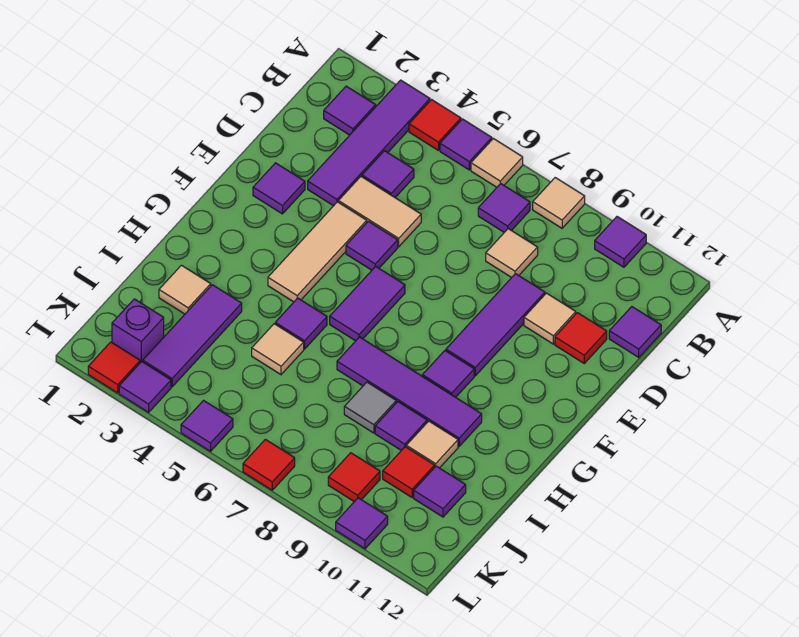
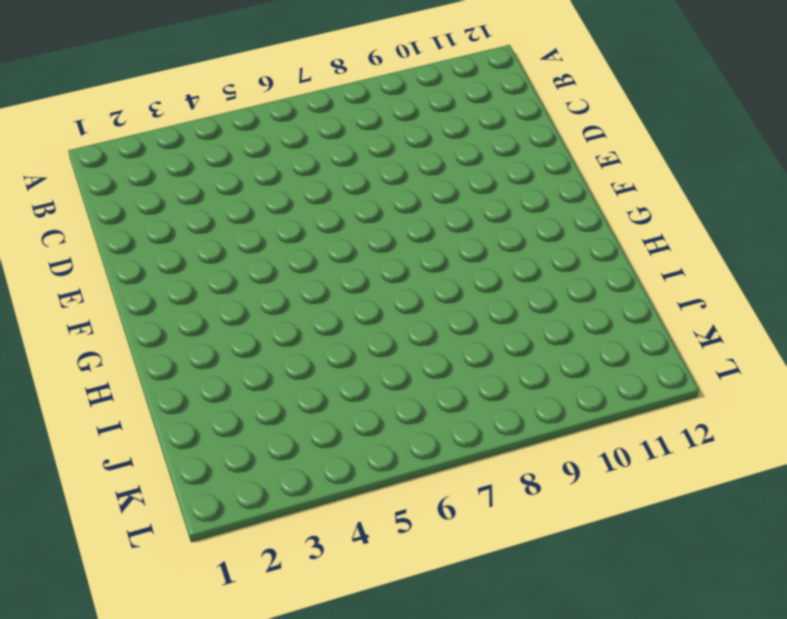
none -> purple 1x4 tile [308,80,430,206]
none -> red 1x1 tile [409,100,461,151]
none -> purple 1x1 tile [440,119,492,170]
none -> tan 1x1 tile [471,139,523,187]

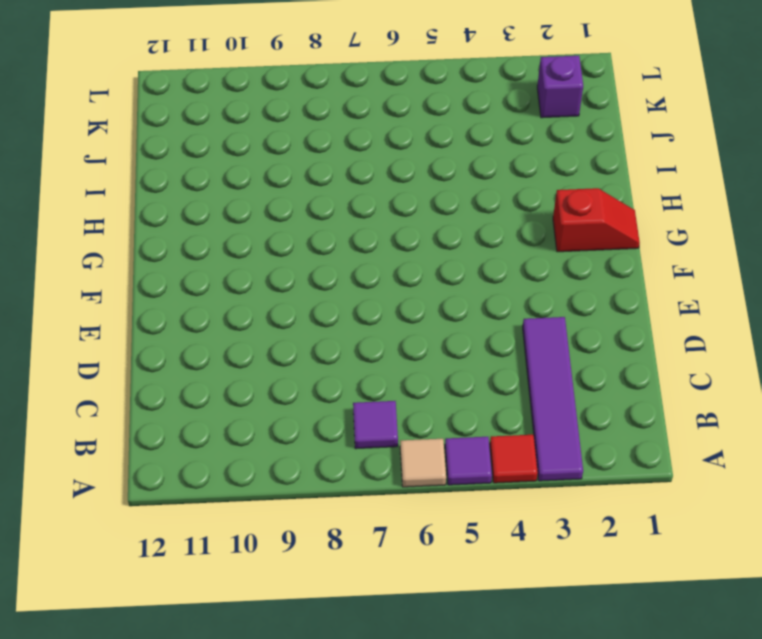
red 1x2 slope [553,188,640,252] -> none
none -> tan 1x1 tile [533,178,585,228]
none -> purple 1x1 tile [595,217,646,267]
none -> purple 1x1 tile [324,86,376,135]
none -> purple 1x1 tile [362,151,414,198]

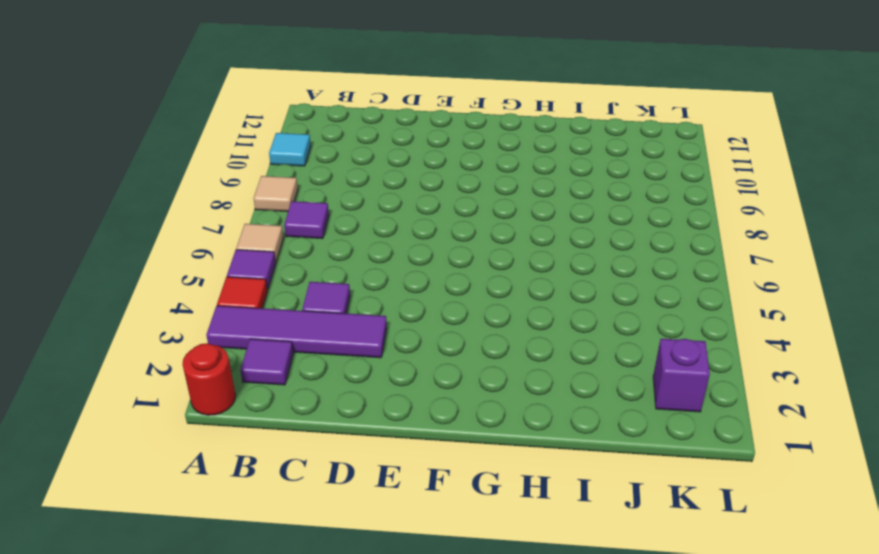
red 1x1 round brick [182,343,235,415] -> none
cyan 1x1 tile [269,133,311,166] -> purple 1x1 tile [595,217,646,267]
none -> tan 1x1 tile [486,229,538,278]
none -> purple 1x1 tile [609,307,661,357]
none -> tan 1x2 tile [338,177,421,247]
none -> purple 1x3 tile [446,274,545,376]

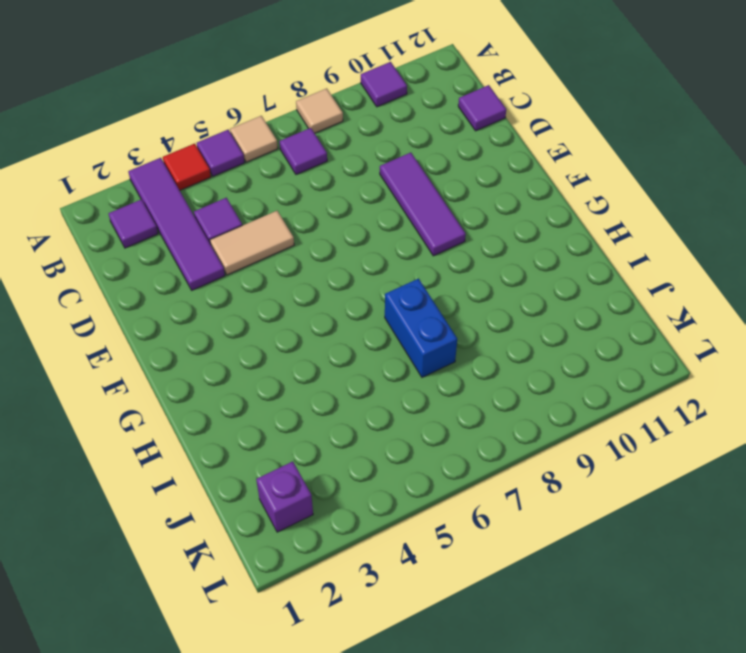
blue 1x2 brick [385,279,457,377] -> purple 1x4 tile [337,337,482,446]
none -> tan 1x1 tile [486,229,538,278]
none -> tan 1x1 tile [524,293,576,344]
none -> red 1x1 tile [555,313,607,363]
none -> purple 1x1 tile [253,163,305,214]

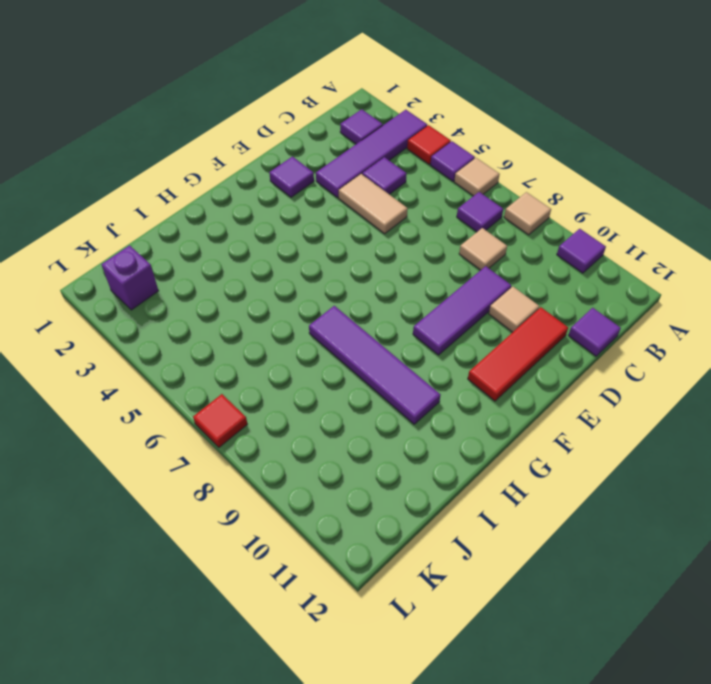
red 1x3 tile [468,307,568,401] -> red 1x1 tile [555,313,607,363]
none -> tan 1x3 tile [268,202,367,302]
none -> purple 1x1 tile [346,221,398,270]
none -> purple 1x2 tile [330,266,405,341]
none -> purple 1x1 tile [422,351,474,397]

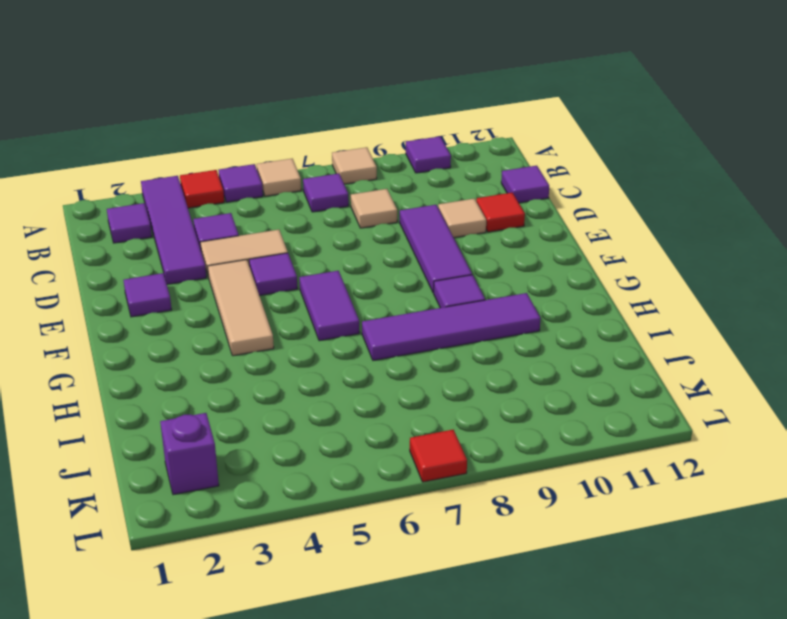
none -> purple 1x1 tile [275,298,327,349]
none -> tan 1x1 tile [159,265,211,314]
none -> purple 1x3 tile [143,285,242,387]
none -> tan 1x1 tile [252,324,304,374]

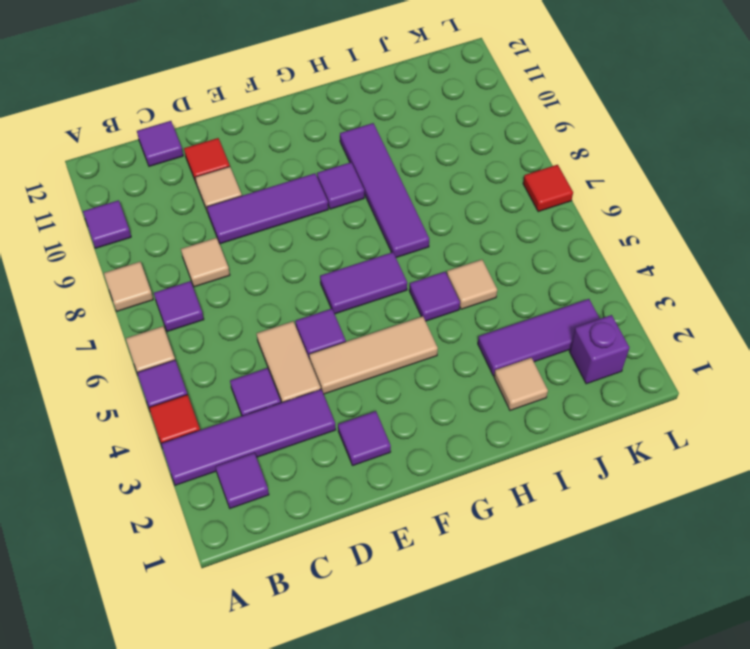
none -> grey 1x1 tile [344,382,396,433]
none -> purple 1x1 tile [375,402,427,450]
none -> tan 1x1 tile [406,421,458,468]
none -> red 1x1 tile [383,447,435,497]

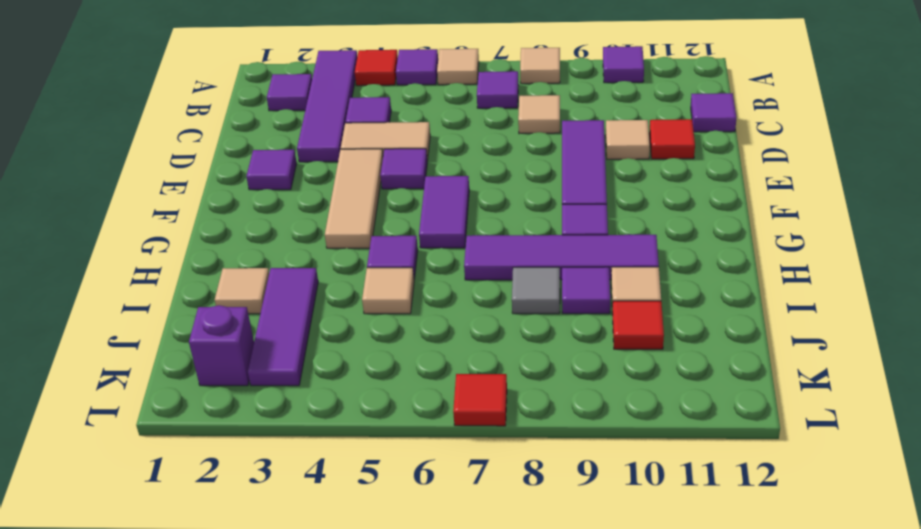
none -> purple 1x1 tile [414,466,466,517]
none -> red 1x1 tile [328,453,380,502]
none -> red 1x1 tile [88,342,140,393]
none -> purple 1x1 tile [119,362,171,412]

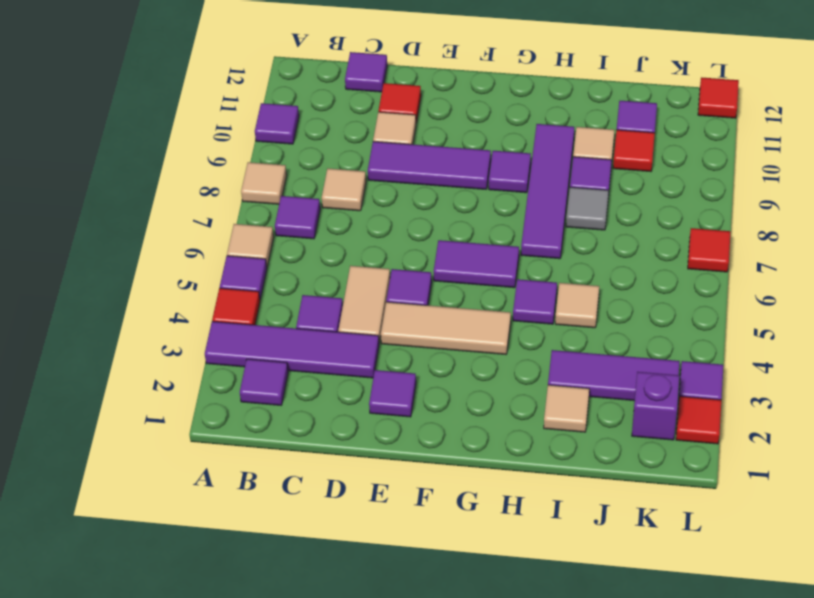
red 1x1 tile [698,77,739,118] -> red 1x1 tile moved to [328,453,380,502]
none -> purple 1x1 tile [181,400,233,451]
none -> purple 1x1 tile [336,498,388,549]

